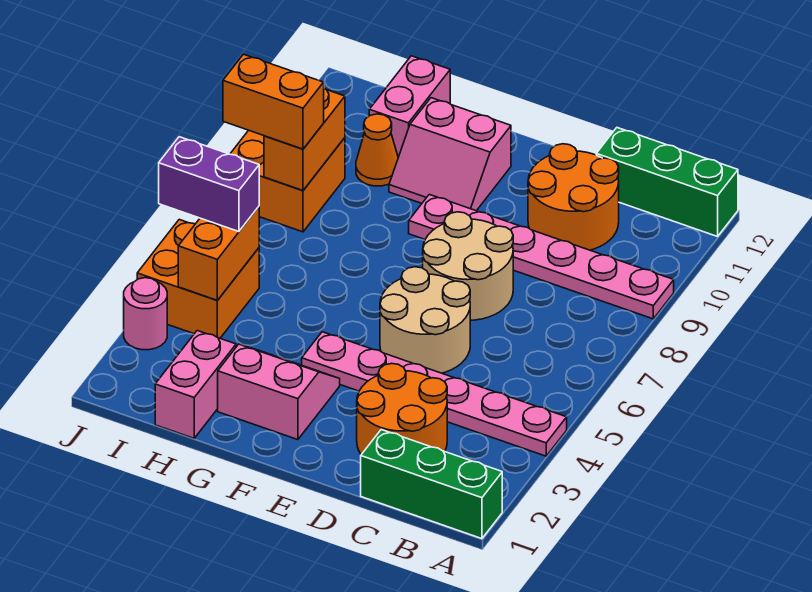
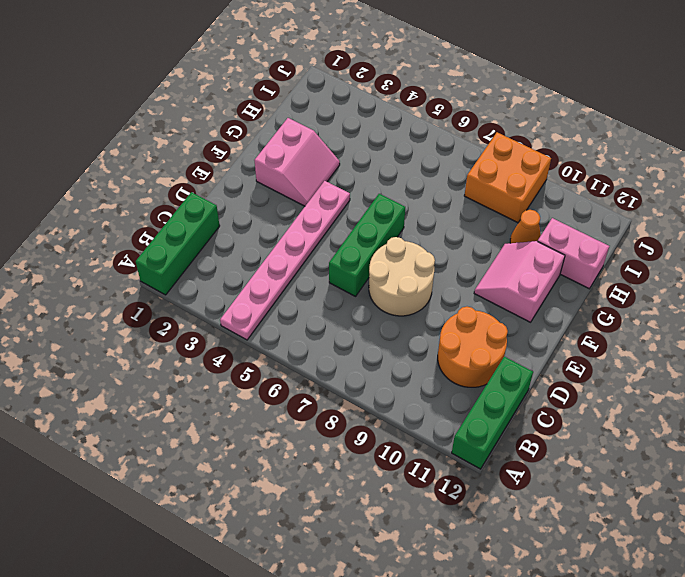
green 1x3 brick [329,194,405,296] -> tan 2x2 round brick [380,267,470,373]
none -> pink 1x6 plate [409,194,674,319]
none -> orange 2x2 round brick [357,363,447,455]
none -> pink 1x2 brick [155,331,236,438]

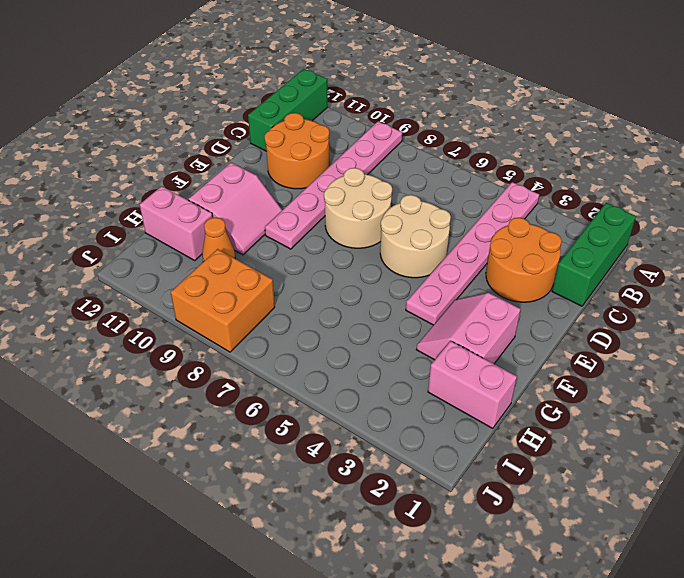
none -> orange 2x2 brick [137,220,259,338]
none -> pink 1x1 round brick [124,278,167,350]
none -> orange 1x2 brick [178,207,259,300]

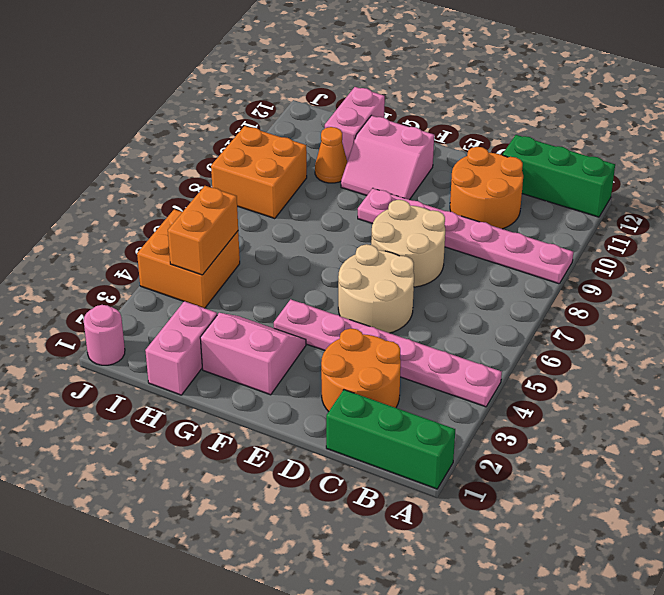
pink 1x1 round brick [84,305,125,365] -> pink 1x1 round brick moved to [124,278,167,350]
none -> orange 1x2 brick [264,89,345,190]
none -> purple 1x2 brick [159,137,259,232]
none -> orange 1x2 brick [223,54,324,149]

